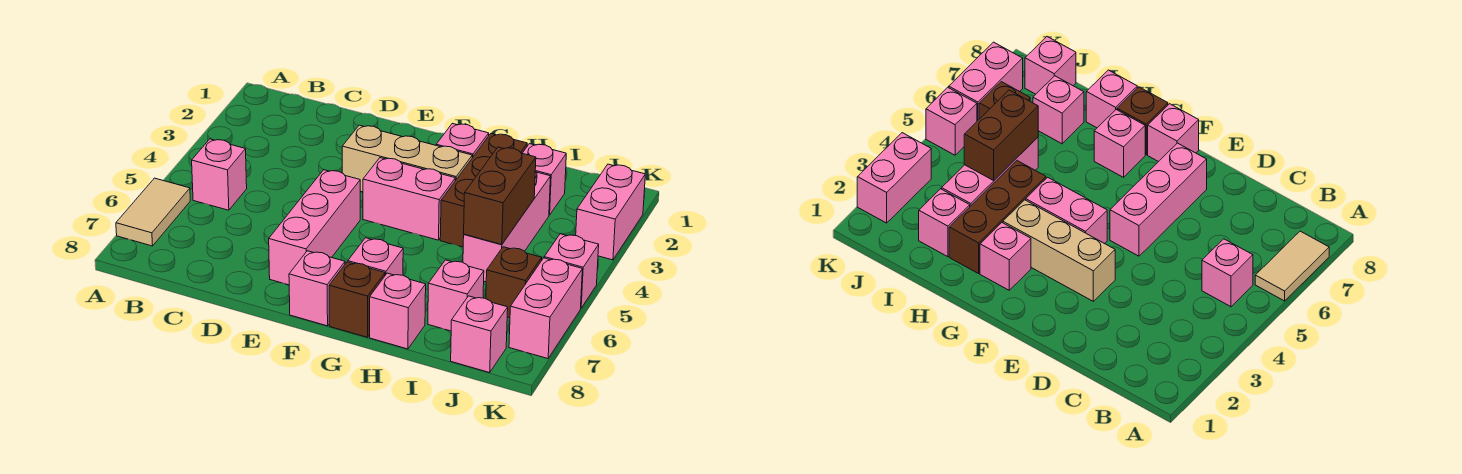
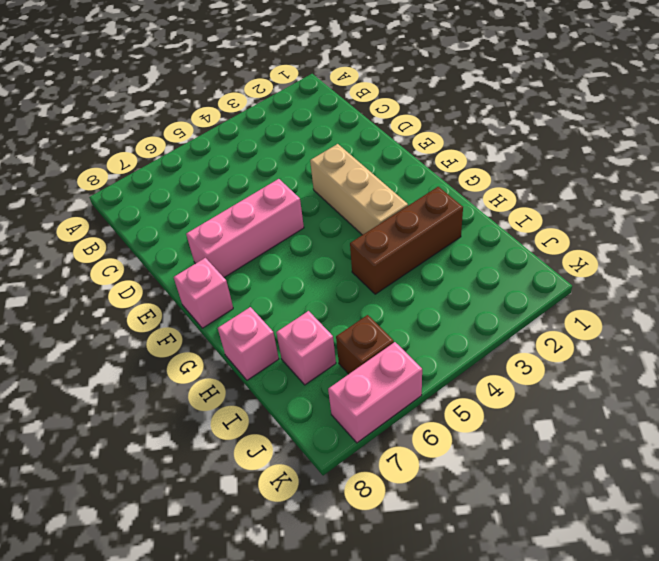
none -> tan 1x2 tile [116,178,190,246]
none -> pink 1x1 brick [192,139,247,210]
none -> pink 1x2 brick [363,158,455,240]

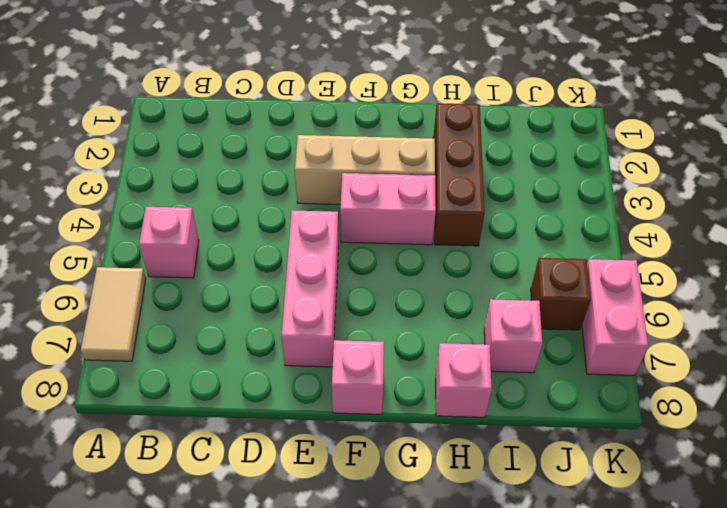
none -> pink 1x1 brick [436,123,489,158]
none -> pink 1x1 brick [348,238,403,275]
none -> brown 1x1 brick [329,262,385,337]

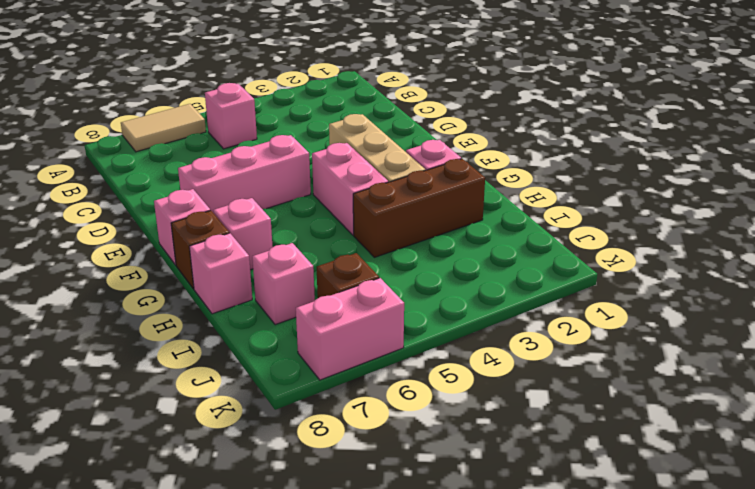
none -> pink 1x1 brick [522,144,566,215]
none -> pink 1x3 brick [463,172,551,282]
none -> pink 1x1 brick [451,296,508,373]

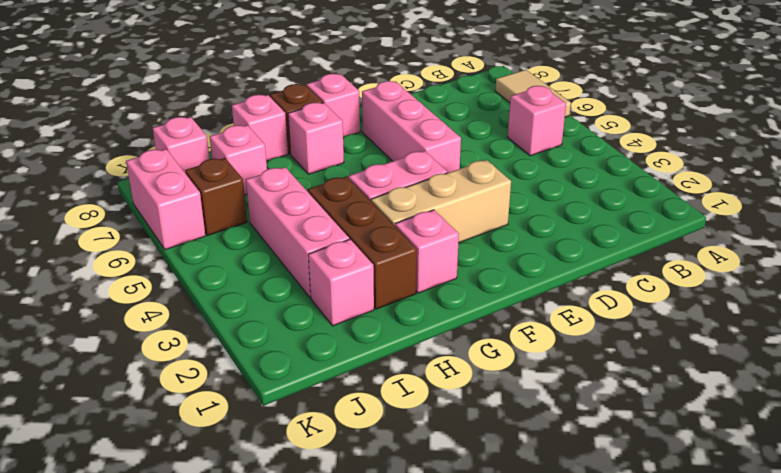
none -> pink 1x2 brick [576,164,645,260]
none -> pink 1x1 brick [544,234,599,308]
none -> brown 1x2 brick [464,147,536,245]

